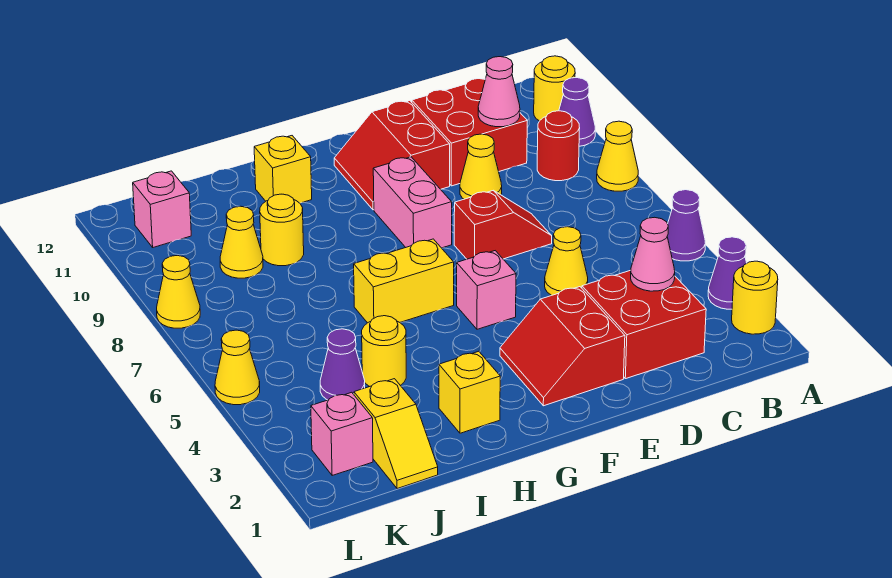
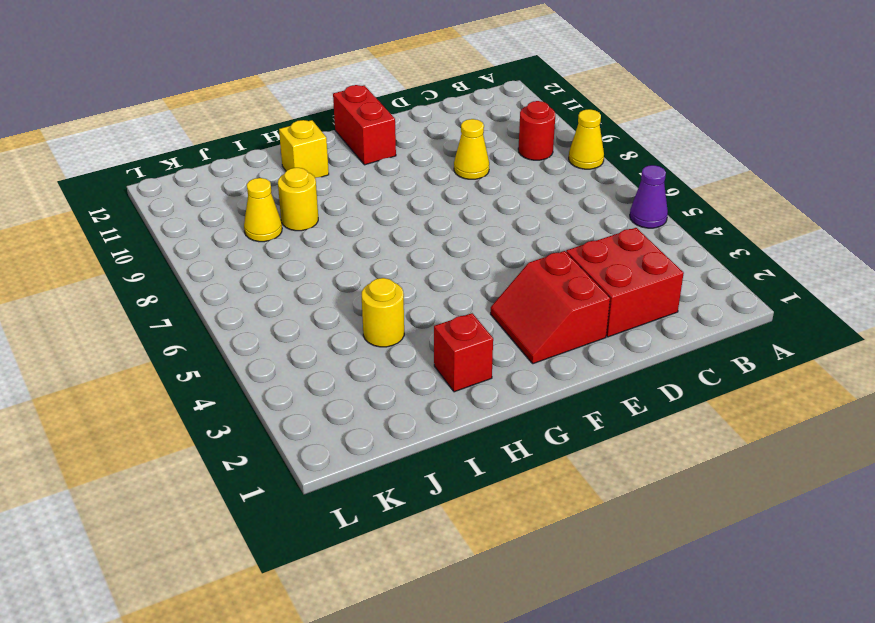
red 1x2 brick [333,85,396,165] -> red 2x2 slope [334,101,450,210]
red 1x1 brick [434,313,493,392] -> yellow 1x1 brick [439,351,500,433]
none -> yellow 1x1 round brick [732,261,778,334]
none -> purple 1x1 cone [708,237,747,309]
none -> purple 1x1 cone [559,78,595,146]
none -> yellow 1x1 round brick [534,56,575,121]

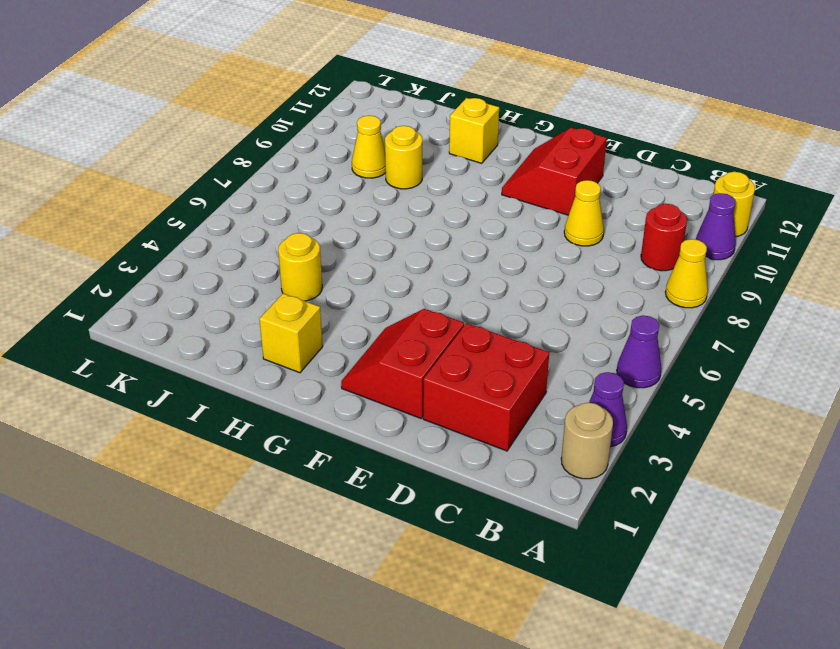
tan 1x1 round brick [561,403,613,479] -> yellow 1x1 round brick [732,261,778,334]
none -> red 2x2 brick [412,78,527,186]
none -> yellow 1x1 cone [545,227,588,295]
none -> red 1x2 slope [454,190,552,259]
none -> pink 1x1 brick [457,251,516,329]

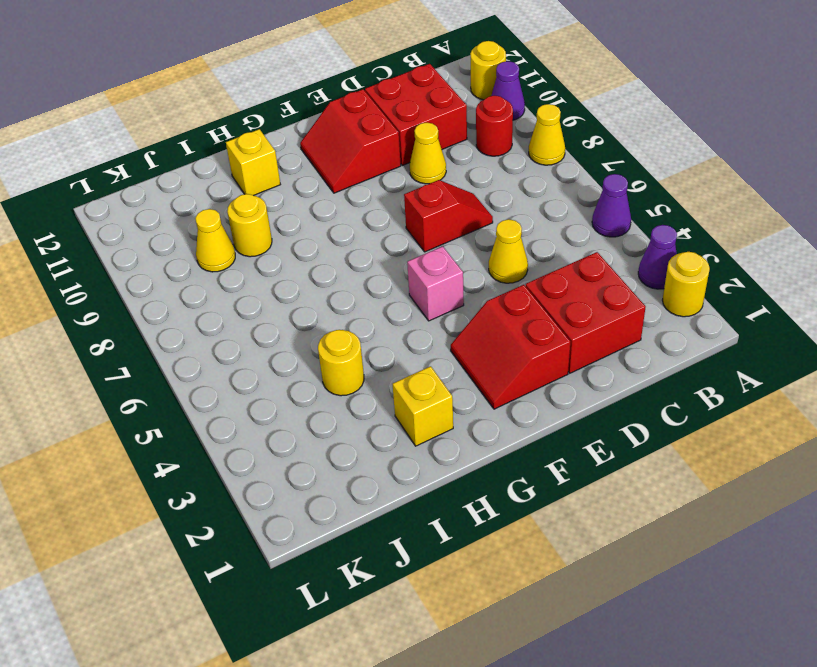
none -> pink 1x2 brick [373,157,452,248]
none -> yellow 1x2 brick [354,239,454,323]
none -> yellow 1x2 slope [354,379,438,489]
none -> purple 1x1 cone [320,329,365,400]

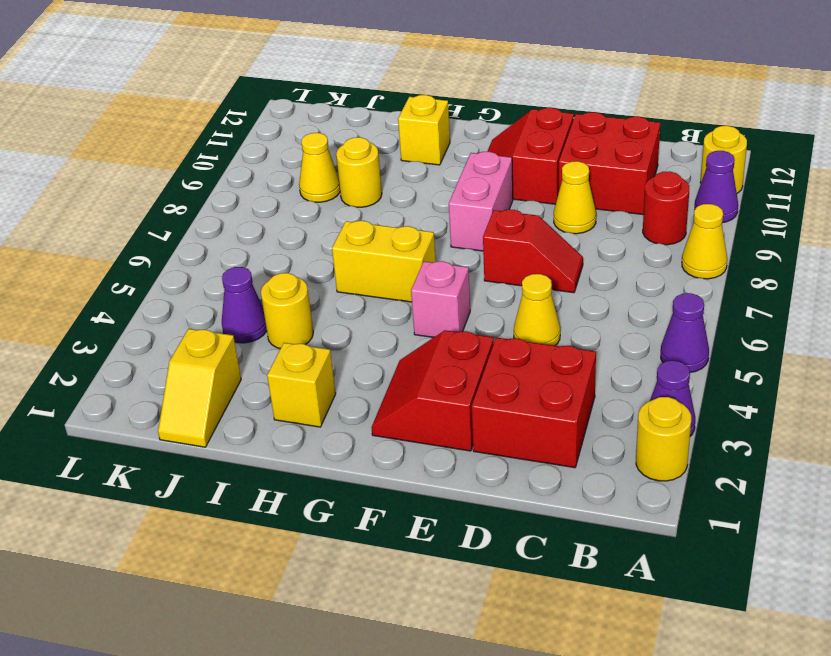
none -> pink 1x1 brick [311,392,373,475]
none -> pink 1x1 brick [133,171,191,247]
none -> yellow 1x1 cone [215,330,260,405]
none -> yellow 1x1 cone [157,255,200,328]

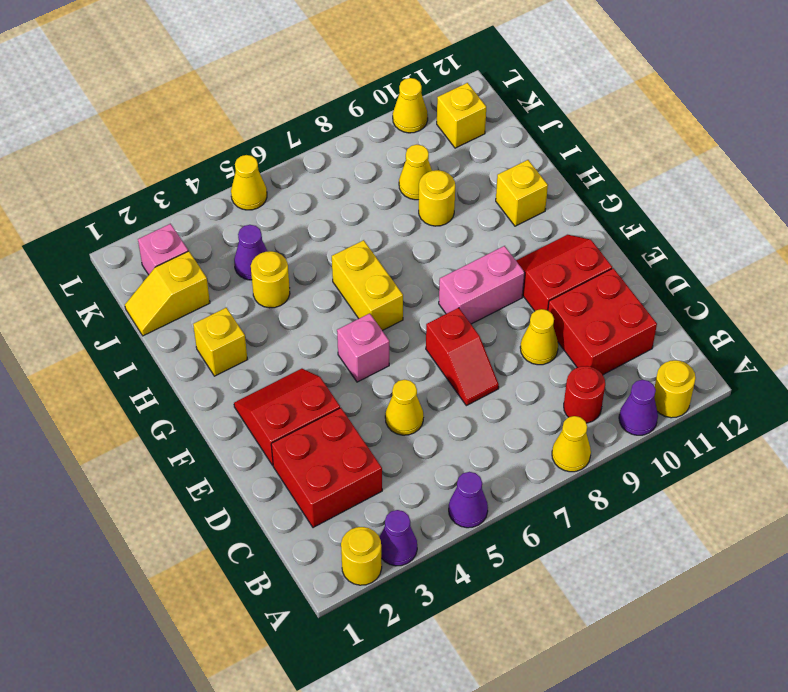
yellow 1x1 brick [437,83,486,148] -> pink 1x1 brick [133,171,191,247]
yellow 1x1 cone [393,78,428,133] -> yellow 1x1 cone moved to [157,255,200,328]
none -> pink 1x1 cone [631,217,675,291]
none -> pink 1x1 cone [478,57,520,127]

